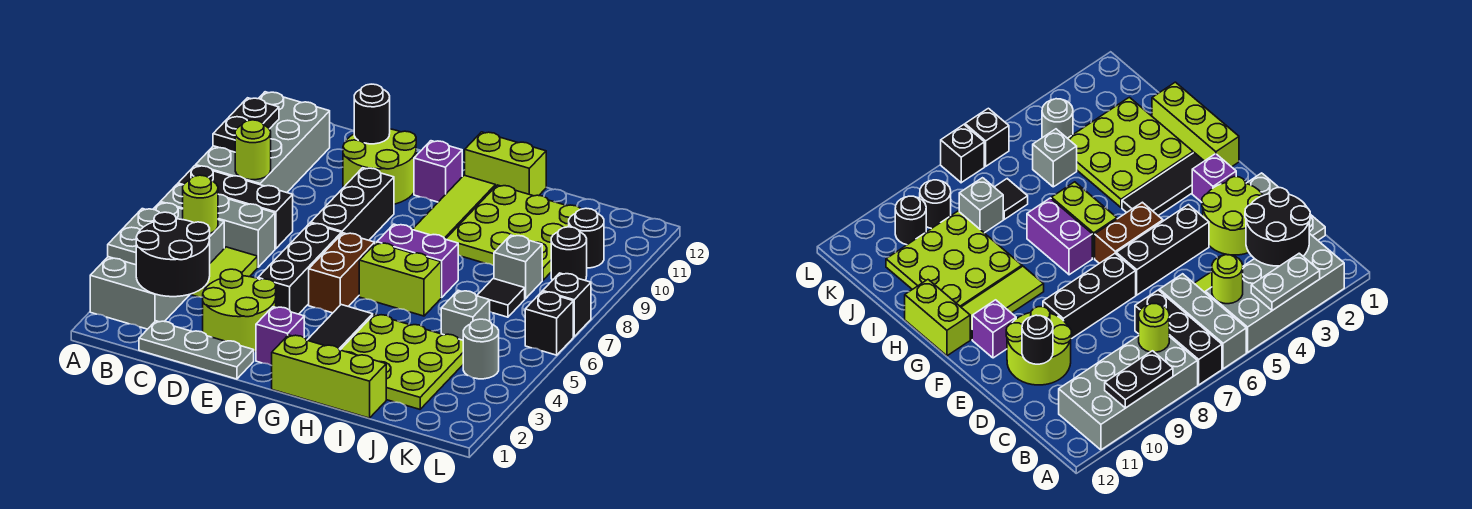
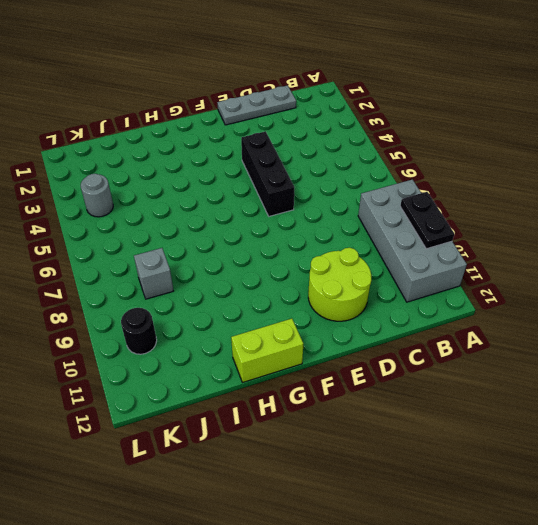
none -> grey 2x4 brick [90,203,224,329]
none -> grey 1x3 brick [160,184,275,267]
none -> black 1x3 brick [178,166,293,249]
none -> lime 1x2 tile [192,247,258,297]

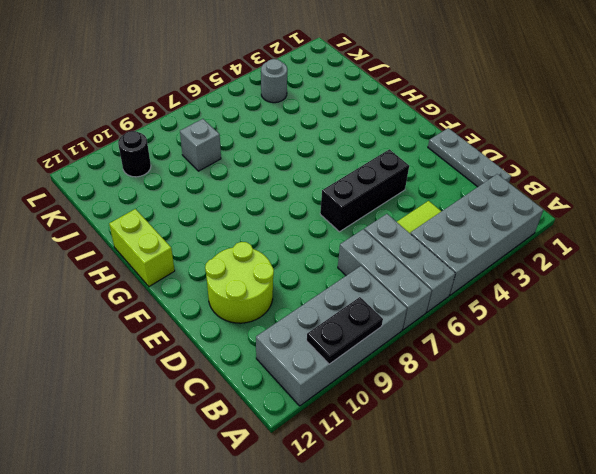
grey 1x3 brick [338,229,432,330] -> black 1x3 brick [178,166,293,249]
none -> lime 2x2 round brick [203,269,276,352]
none -> black 1x3 brick [311,168,394,240]
none -> purple 1x1 brick [256,307,304,366]
none -> brown 1x2 brick [309,233,375,313]

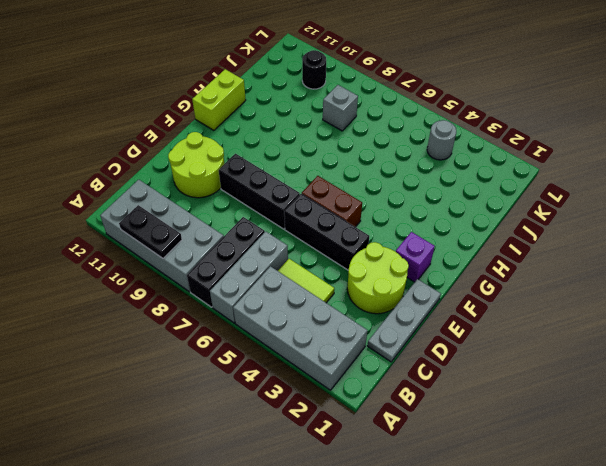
none -> purple 1x1 brick [414,141,462,202]
none -> lime 1x3 brick [272,335,386,418]
none -> black 1x3 tile [307,305,373,350]
none -> lime 1x2 brick [359,243,441,316]

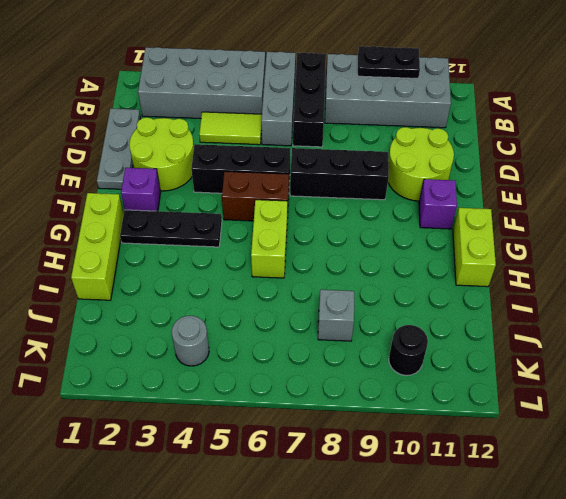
black 1x3 plate [120,210,222,247] -> black 1x3 tile [307,305,373,350]
none -> purple 1x2 brick [377,224,458,298]
none -> lime 1x3 tile [412,175,495,239]
none -> lime 3x3 plate [341,314,463,409]
none -> lime 3x3 plate [446,185,581,280]

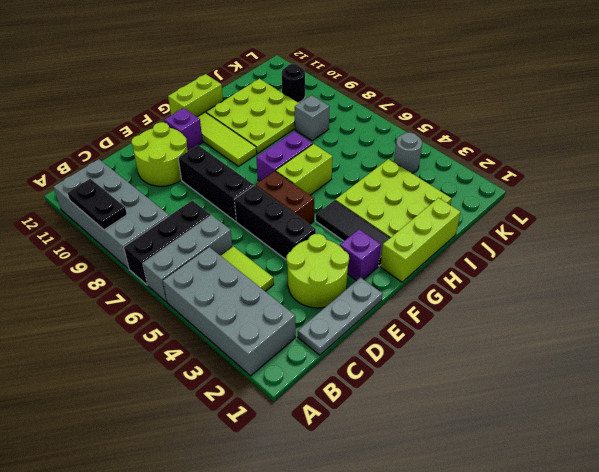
none -> grey 1x1 brick [441,290,490,340]
none -> black 1x1 tile [477,278,525,317]
none -> black 1x1 round brick [551,227,587,280]
none -> black 1x1 brick [525,292,573,355]

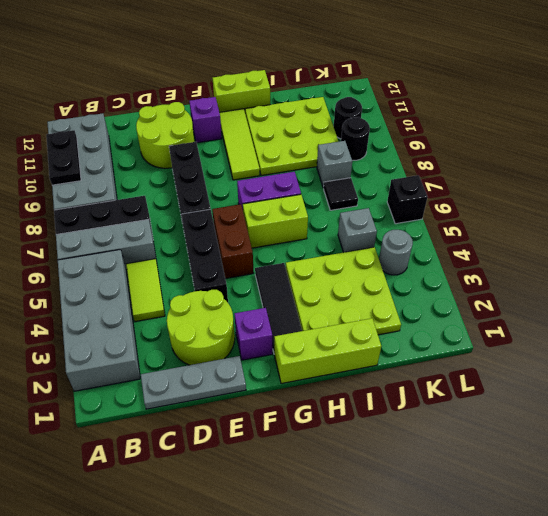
none -> black 1x1 brick [543,273,591,337]
none -> grey 1x2 plate [108,209,159,265]
none -> black 2x2 round brick [136,212,210,297]
none -> lime 1x1 round brick [183,175,218,233]

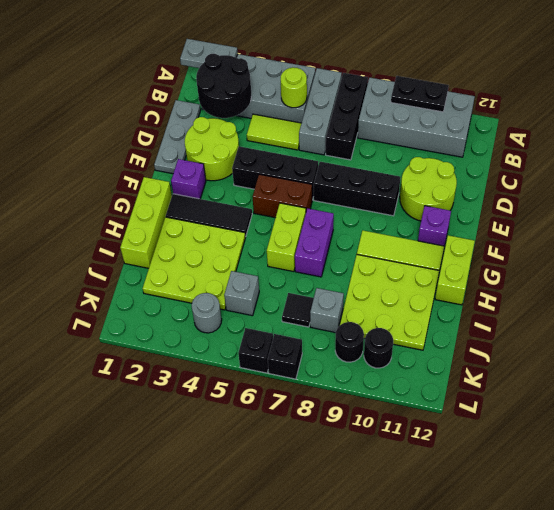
grey 1x2 plate [180,39,238,68] -> grey 1x2 plate moved to [108,209,159,265]
none -> lime 1x1 round brick [235,120,271,180]
none -> black 1x1 round brick [354,84,390,144]

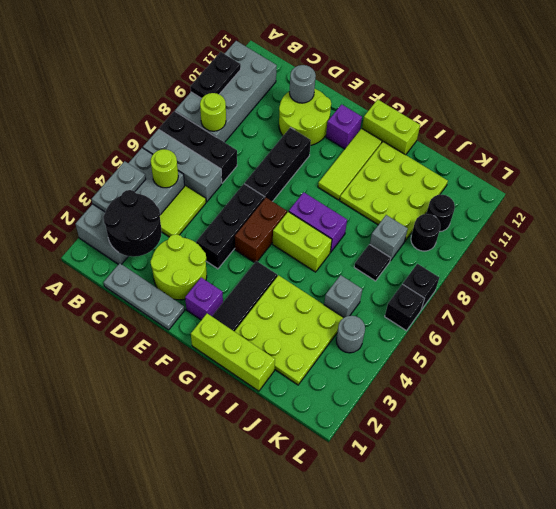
grey 1x1 round brick [289,65,316,103] -> black 1x1 round brick [354,84,390,144]

